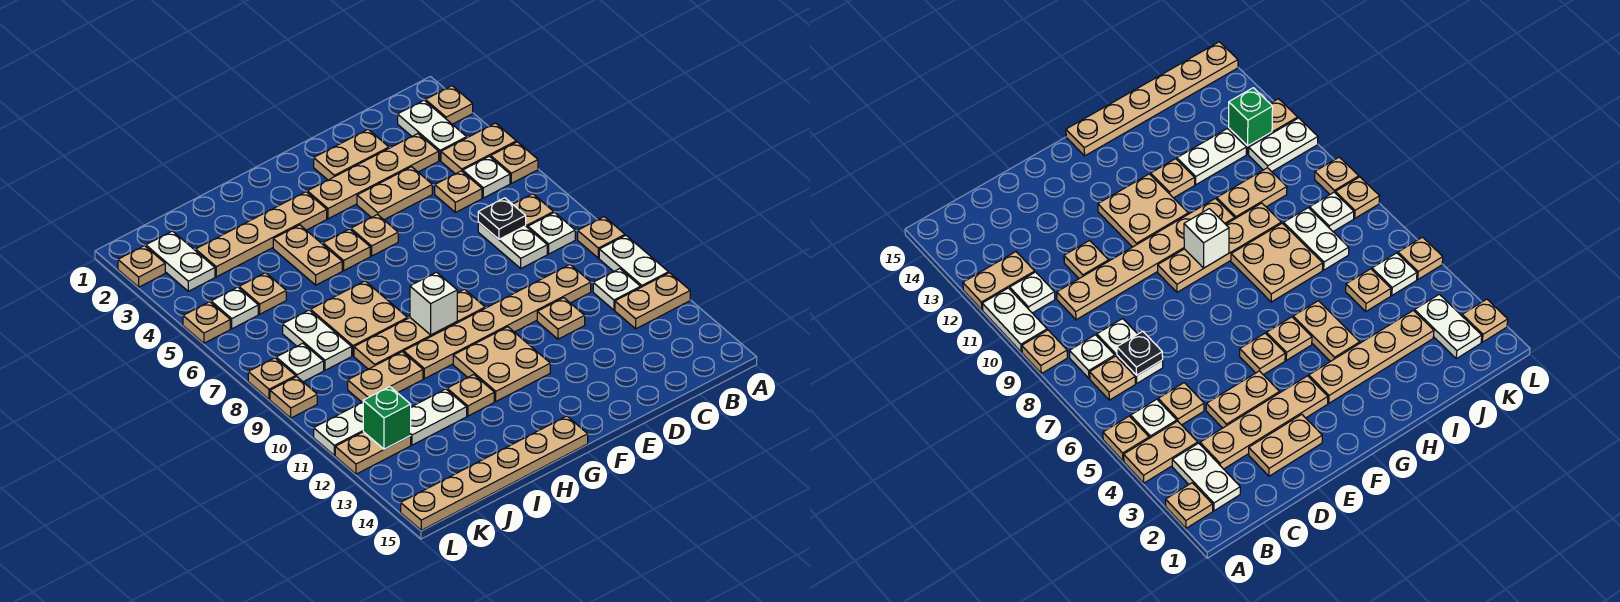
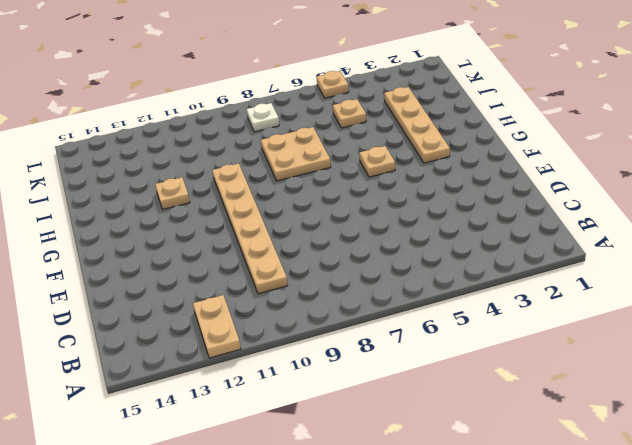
none -> tan 1x1 plate [426,86,473,124]
none -> tan 1x2 plate [441,123,516,174]
none -> tan 1x1 plate [491,142,538,183]
none -> tan 1x1 plate [578,217,625,258]

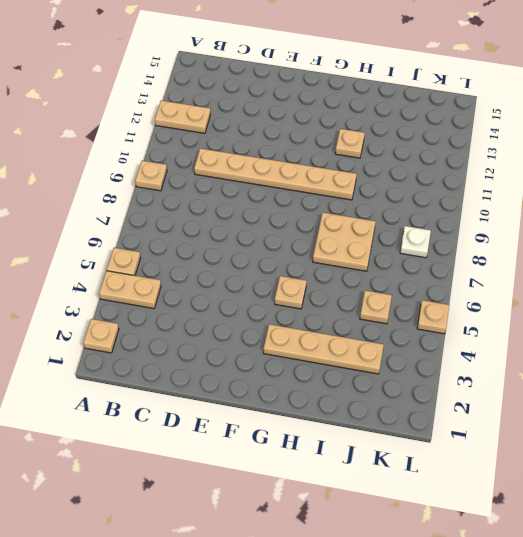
none -> white 1x2 plate [599,236,668,287]
none -> white 1x2 plate [398,100,467,160]
none -> white 1x1 plate [463,156,510,198]
none -> tan 1x1 plate [513,194,554,228]

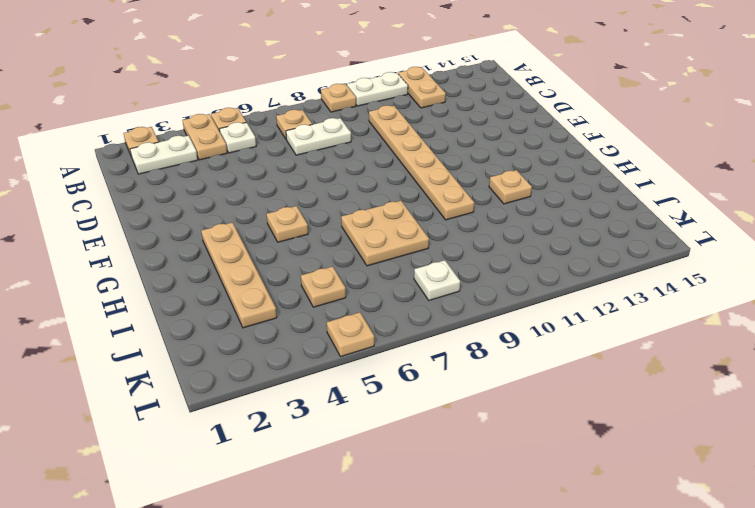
none -> white 1x1 plate [528,213,575,254]
none -> white 1x1 plate [593,269,641,310]
none -> tan 1x4 plate [307,134,439,219]
none -> tan 1x1 plate [435,171,482,212]

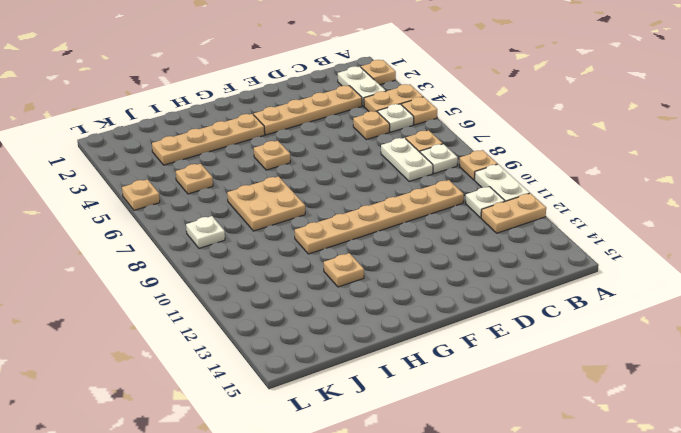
none -> tan 1x2 plate [314,129,389,180]
none -> tan 1x2 plate [357,167,432,220]
none -> tan 1x1 plate [537,298,585,339]
none -> tan 1x1 plate [351,215,398,256]

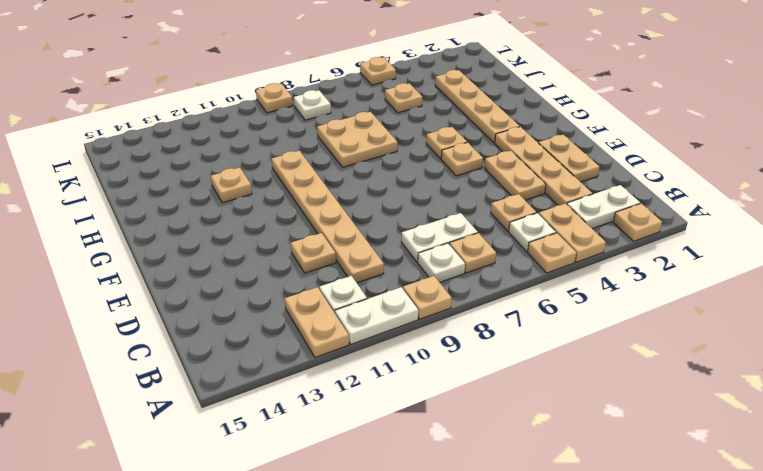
none -> tan 1x4 plate [354,289,485,369]
none -> tan 2x2 plate [453,327,550,401]
none -> tan 1x6 plate [401,416,588,530]
none -> tan 1x2 plate [273,225,342,285]

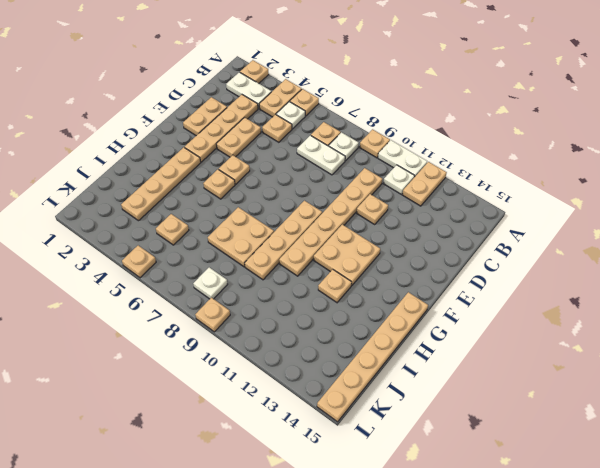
none -> tan 1x2 plate [273,225,342,285]
none -> tan 1x2 plate [348,352,423,402]
none -> white 1x2 plate [411,389,467,445]
none -> white 1x2 plate [283,310,352,370]

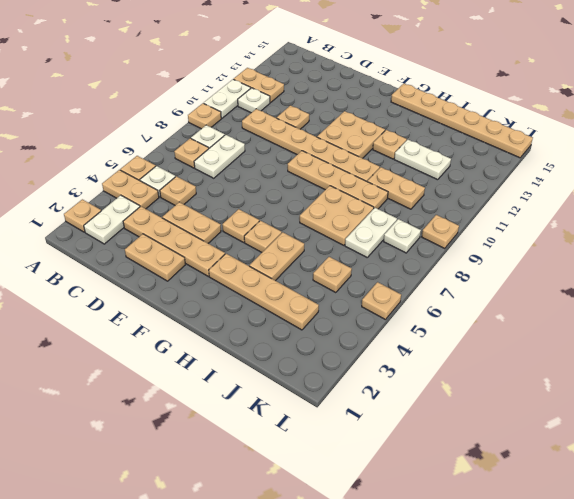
none -> white 1x2 plate [146,231,215,291]
none -> white 1x1 plate [211,287,258,329]
none -> white 1x2 plate [314,402,363,455]
none -> tan 1x2 plate [335,432,411,474]

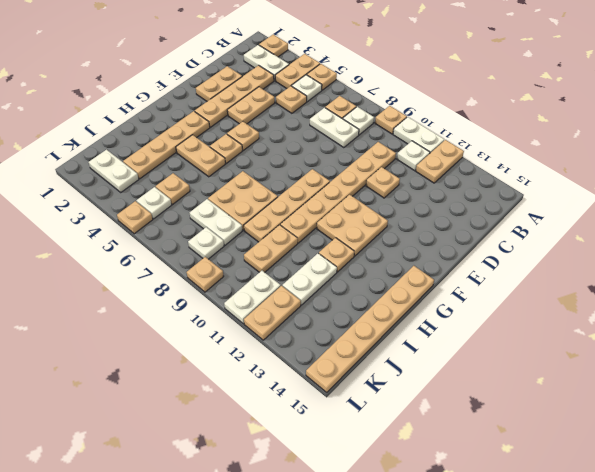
none -> tan 1x1 plate [118,246,165,287]
none -> tan 1x1 plate [248,358,296,399]
none -> black 1x1 plate [478,198,526,239]
none -> white 1x1 brick [410,272,457,335]

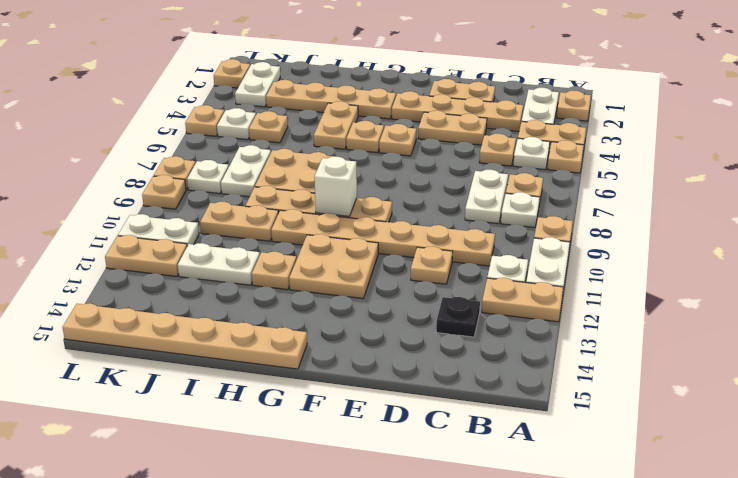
black 1x1 plate [436,297,480,337] -> black 1x1 plate moved to [478,198,526,239]
none -> green 1x1 brick [363,387,411,449]

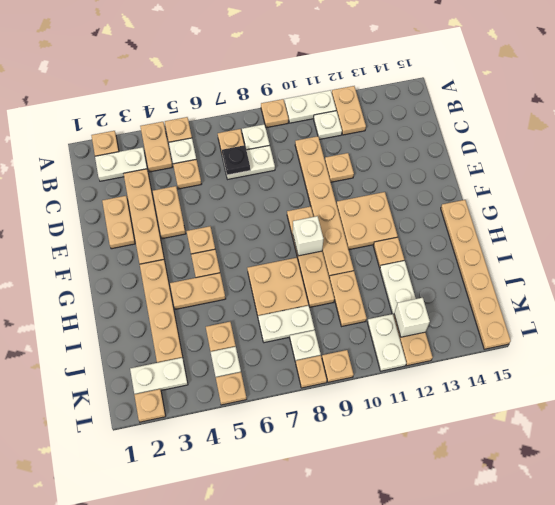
white 1x1 brick [394,298,430,337] -> green 1x1 brick [363,387,411,449]

